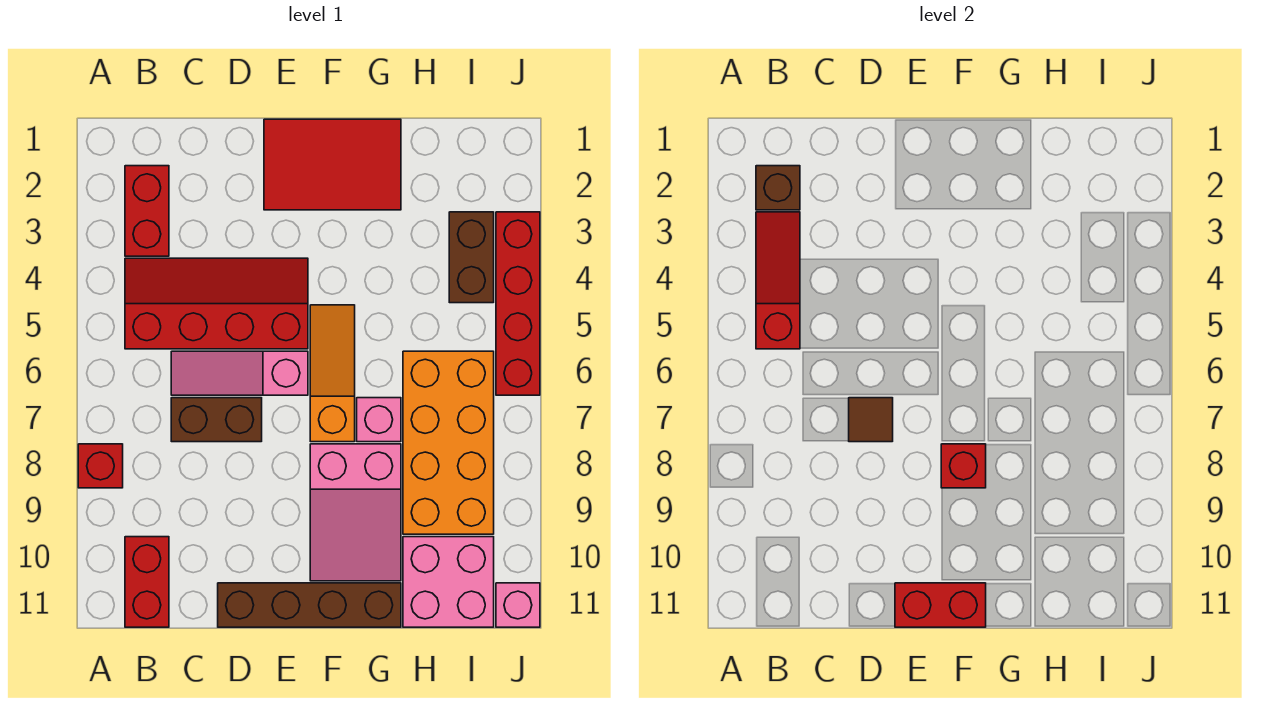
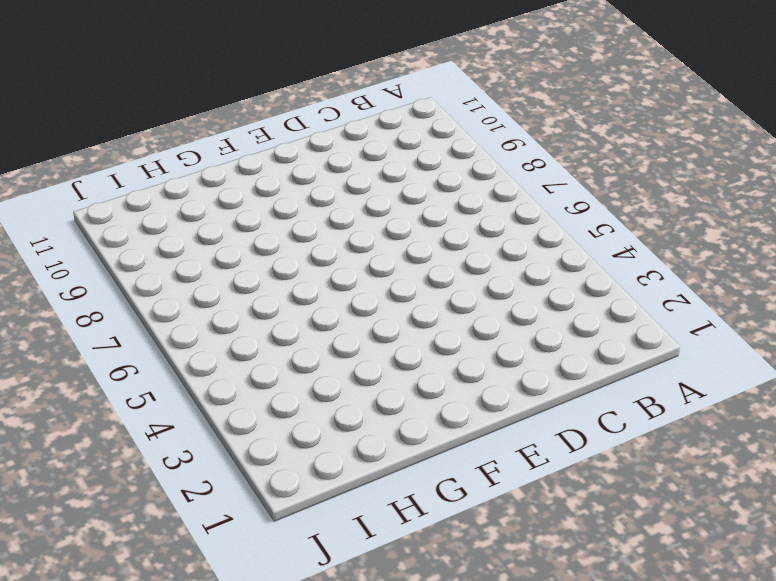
none -> red 1x1 brick [78,444,123,488]
none -> red 1x2 brick [125,166,169,256]
none -> red 2x4 slope [125,258,308,349]

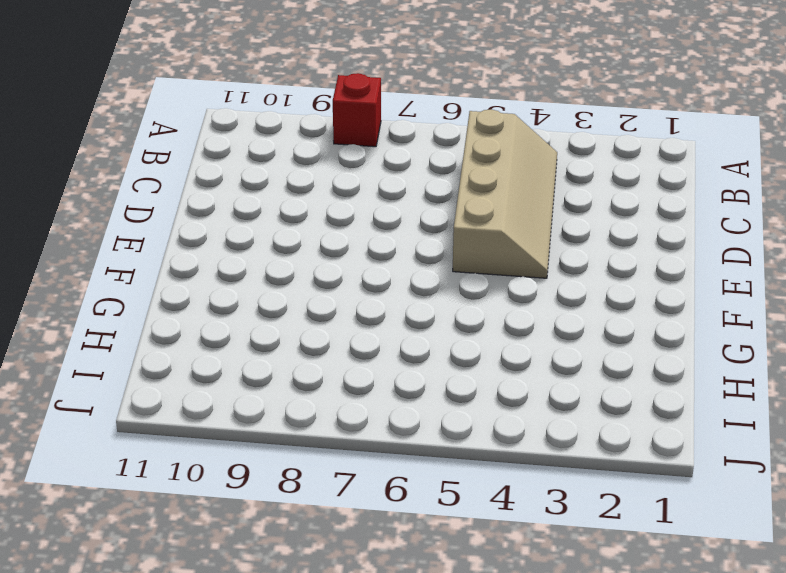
tan 2x4 slope [453,110,557,278] -> red 2x4 slope [125,258,308,349]
none -> red 1x2 brick [125,166,169,256]
none -> red 1x2 brick [125,537,169,627]
none -> pink 1x3 slope [171,351,308,395]

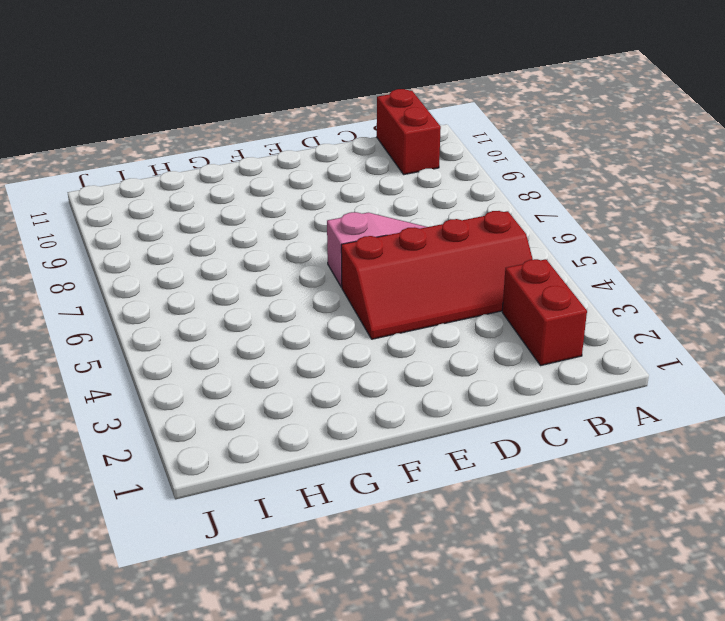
none -> red 1x1 brick [78,444,123,488]
none -> brown 1x2 brick [171,398,262,442]
none -> brown 1x4 brick [218,583,401,627]

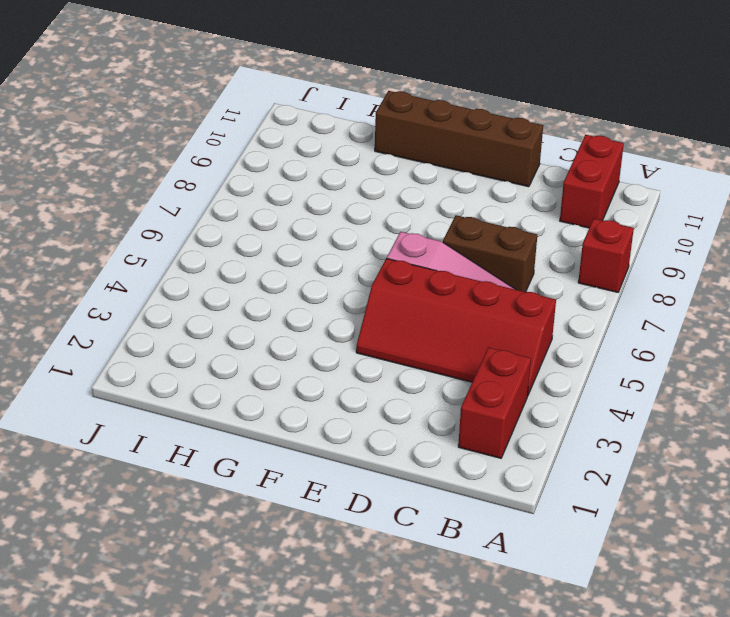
none -> red 2x3 tile [264,119,401,210]
none -> orange 1x3 slope [310,305,355,442]
none -> pink 2x3 slope [310,444,401,581]

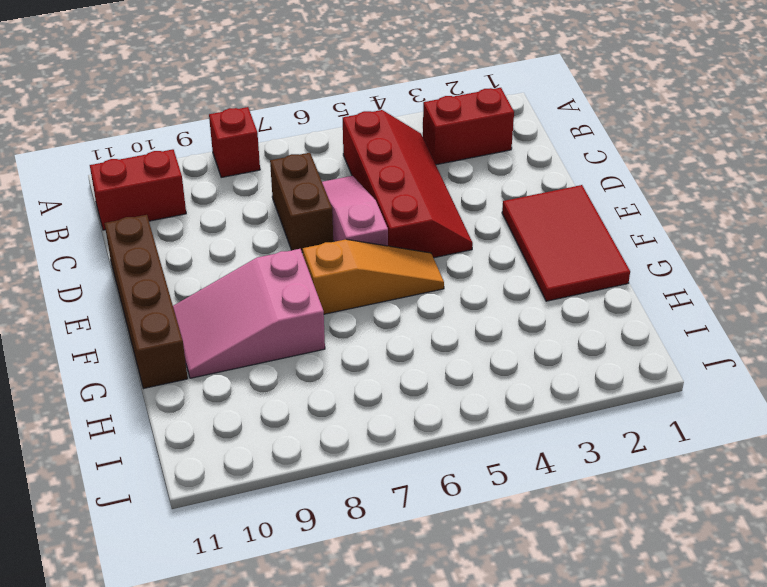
none -> pink 1x1 brick [357,398,401,442]
none -> orange 2x4 brick [403,351,494,534]
none -> pink 2x2 brick [403,537,494,627]

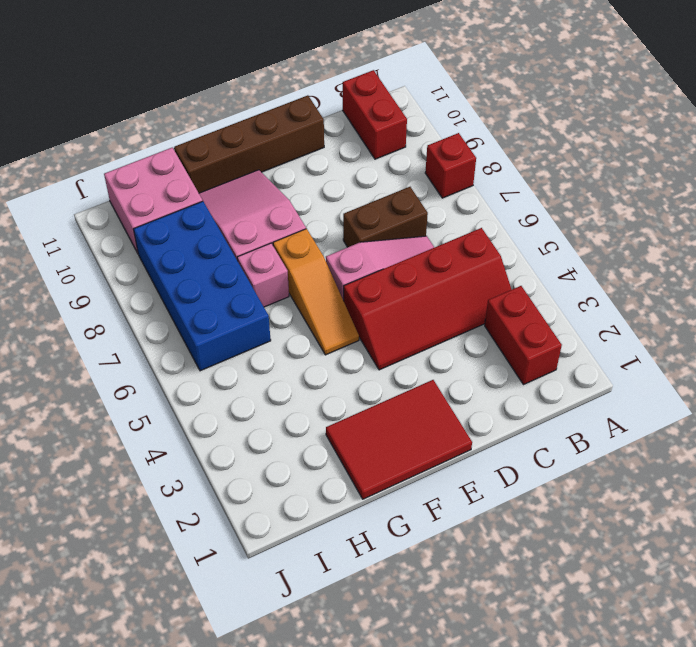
blue 2x4 brick [134,201,271,371] -> orange 2x4 brick [403,351,494,534]
none -> brown 1x2 brick [449,212,494,303]
none -> red 1x4 brick [496,212,540,395]
none -> pink 1x1 brick [496,583,540,627]

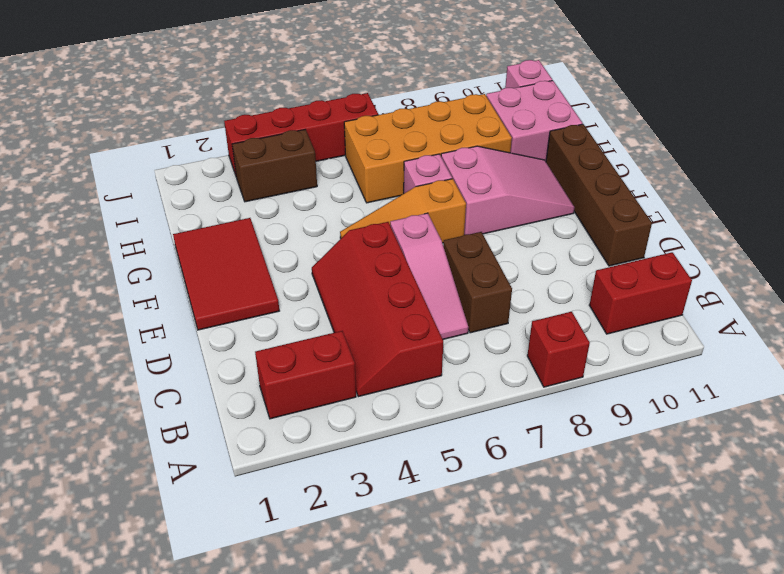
none -> brown 1x1 brick [756,166,800,210]
none -> red 1x3 slope [756,212,800,349]
none -> brown 1x1 tile [849,398,893,442]

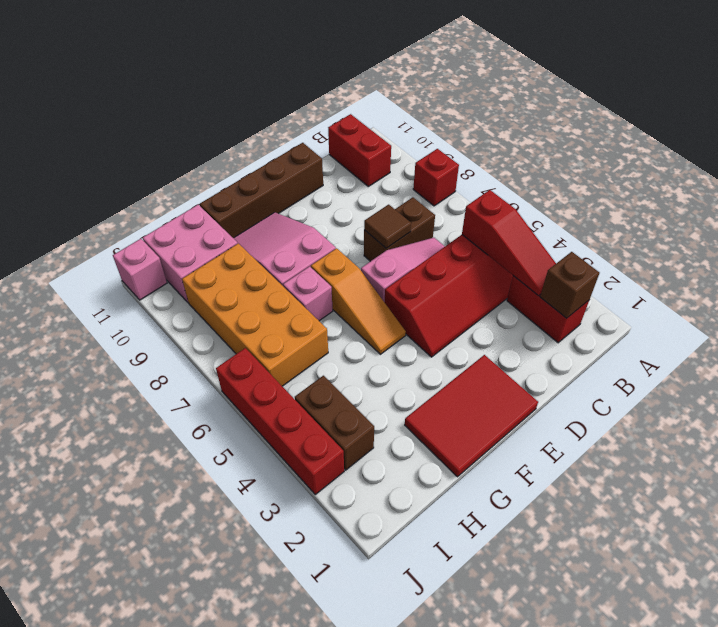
none -> red 1x2 brick [895,583,986,627]
none -> red 1x1 brick [941,444,986,488]

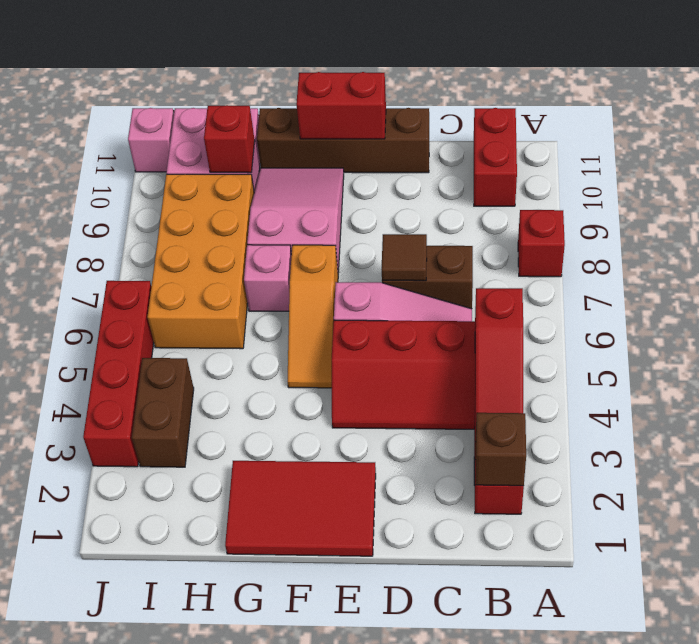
red 1x1 brick [204,105,255,173] -> red 1x1 brick moved to [941,444,986,488]

